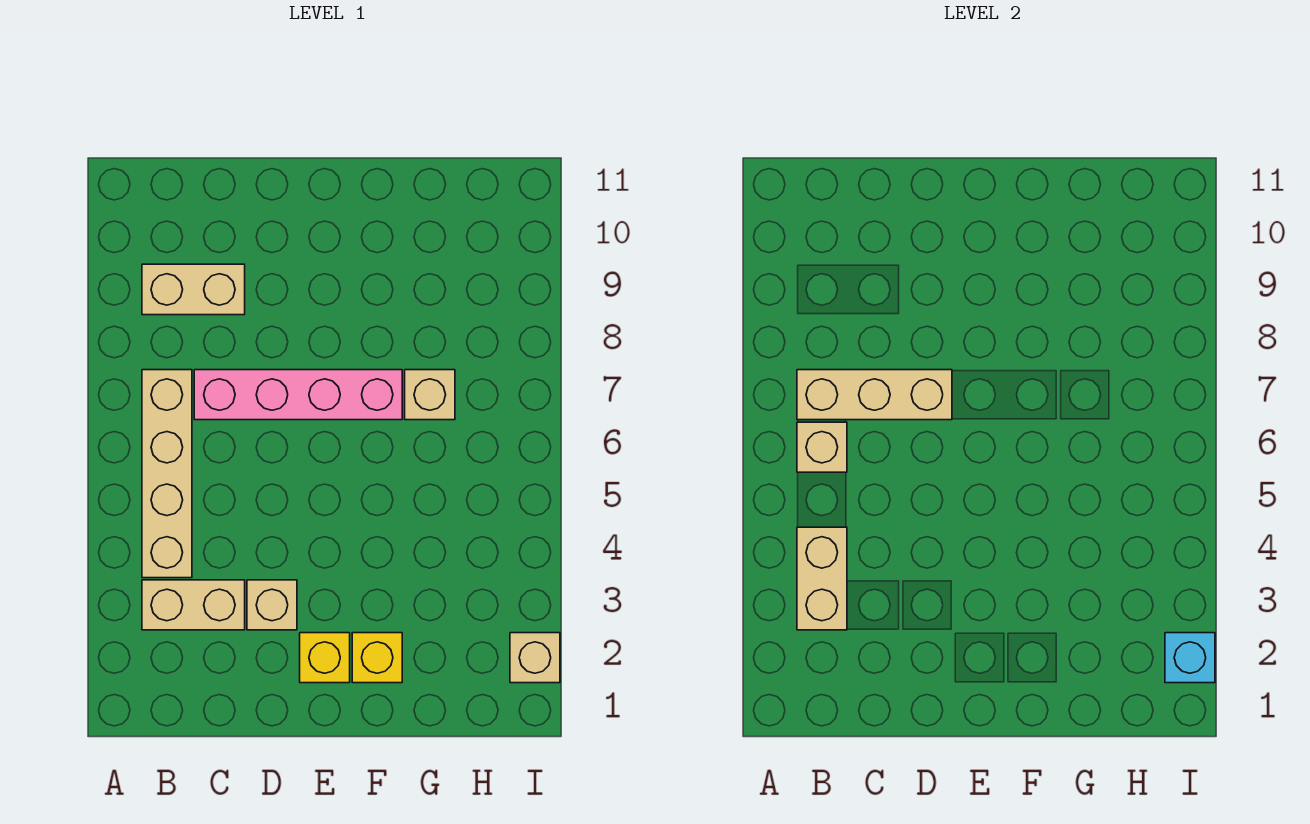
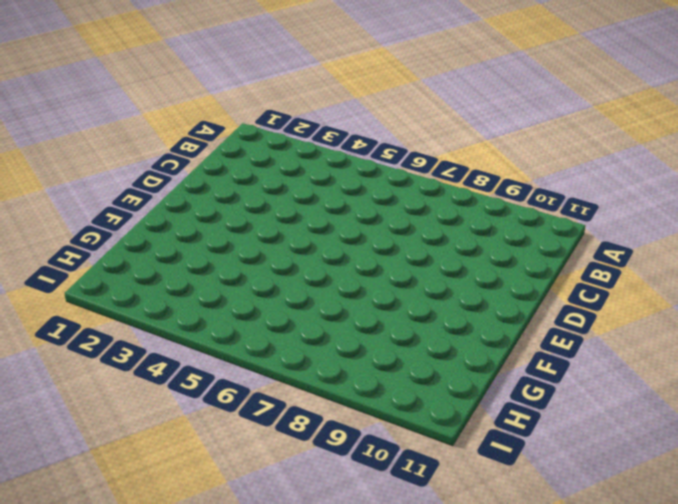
none -> tan 1x2 brick [142,580,245,630]
none -> tan 1x4 brick [142,370,192,578]
none -> tan 1x2 brick [142,264,245,315]

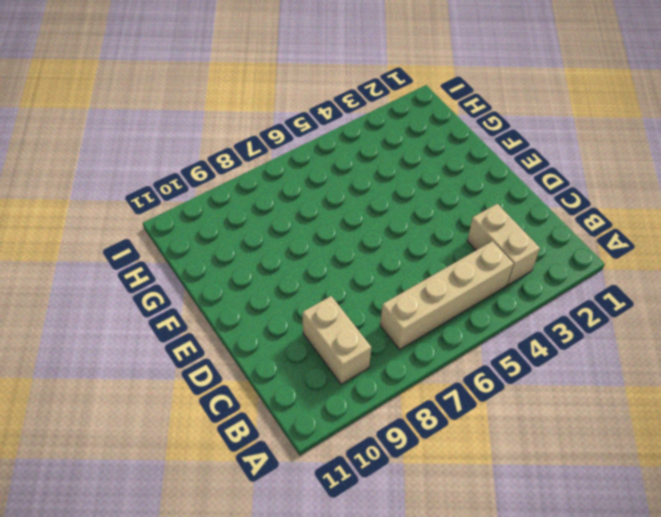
none -> pink 1x4 brick [194,370,402,420]
none -> tan 1x1 brick [247,580,297,630]
none -> yellow 1x1 brick [300,633,350,683]

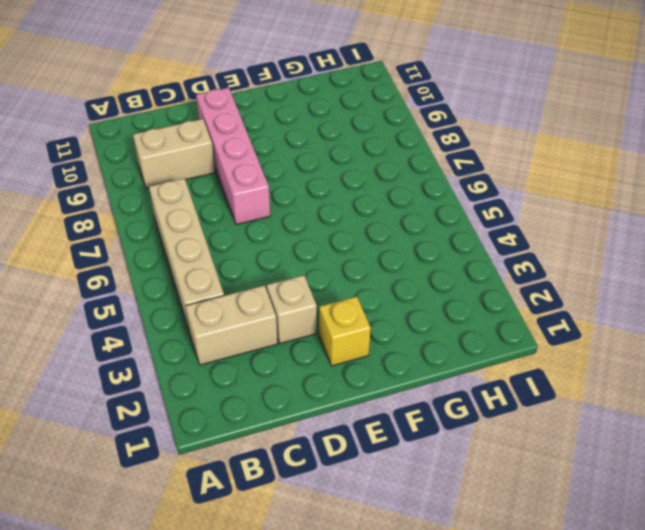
pink 1x4 brick [196,88,270,225] -> pink 1x4 brick turned to [194,370,402,420]
none -> yellow 1x1 brick [352,633,402,683]
none -> tan 1x1 brick [405,370,455,420]
none -> tan 1x1 brick [510,633,560,683]

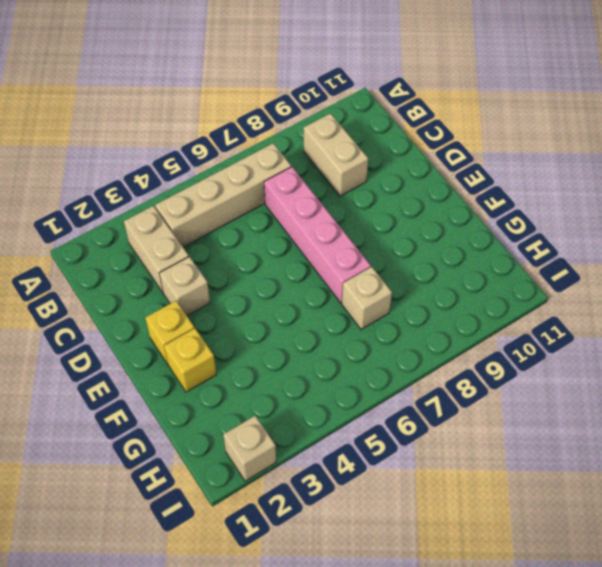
none -> tan 1x2 brick [797,527,847,630]
none -> tan 1x1 brick [797,422,847,472]
none -> tan 1x3 brick [797,370,952,420]

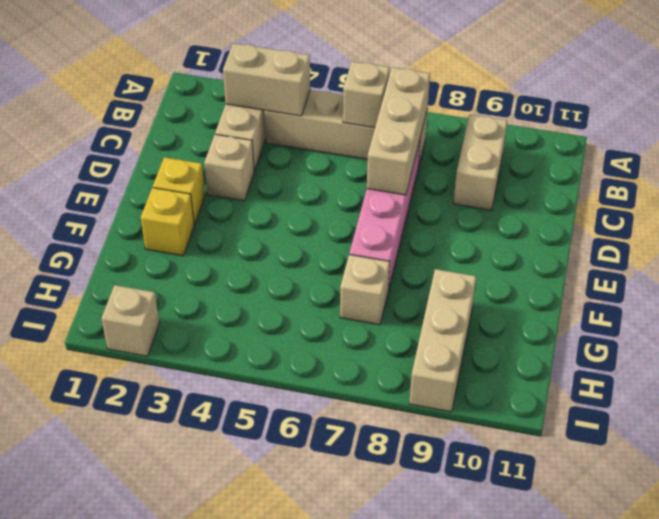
tan 1x3 brick [409,269,476,412] -> none
none -> cyan 1x1 brick [1165,633,1215,683]

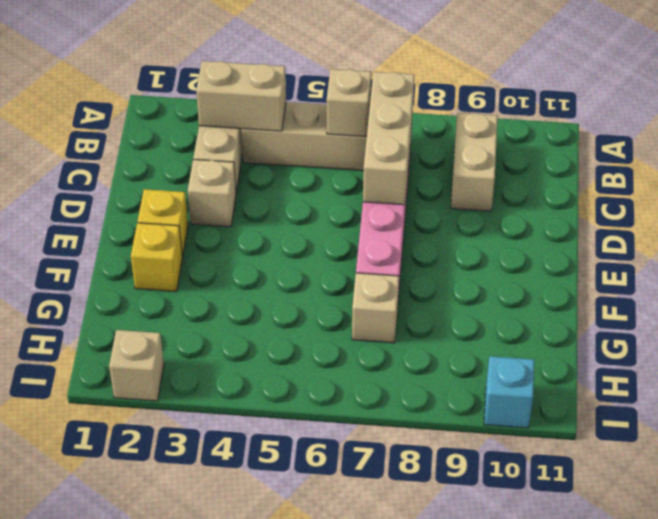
cyan 1x1 brick [484,356,534,428] -> cyan 1x1 brick moved to [1165,633,1215,683]

